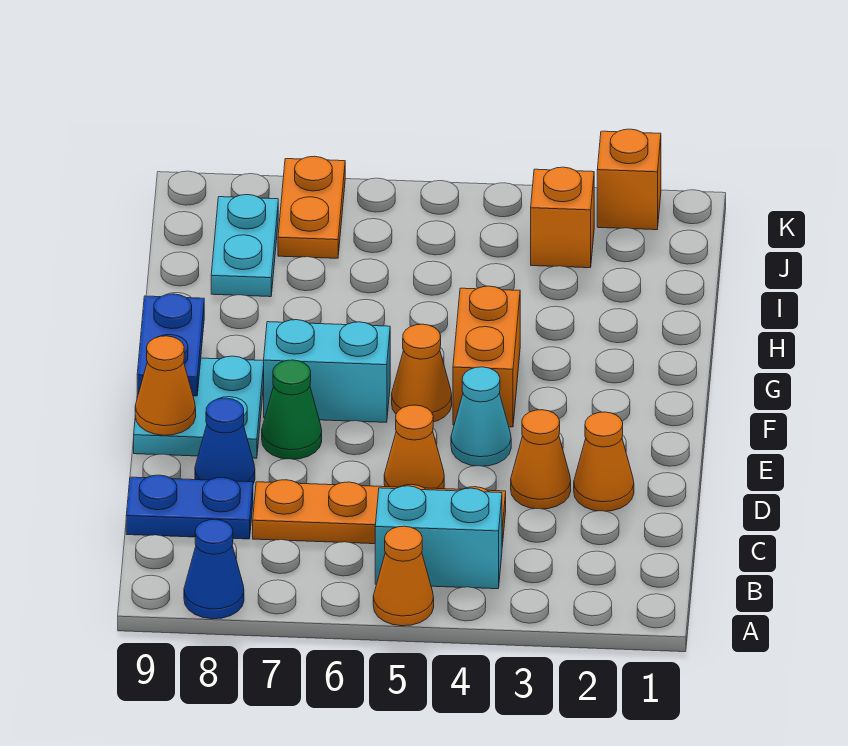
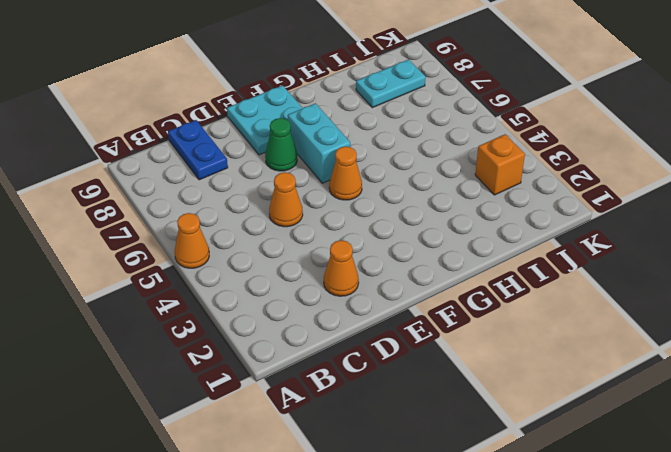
none -> blue 1x1 cone [184,519,244,619]
none -> cyan 1x2 brick [375,486,502,589]
none -> orange 1x4 plate [253,480,506,545]

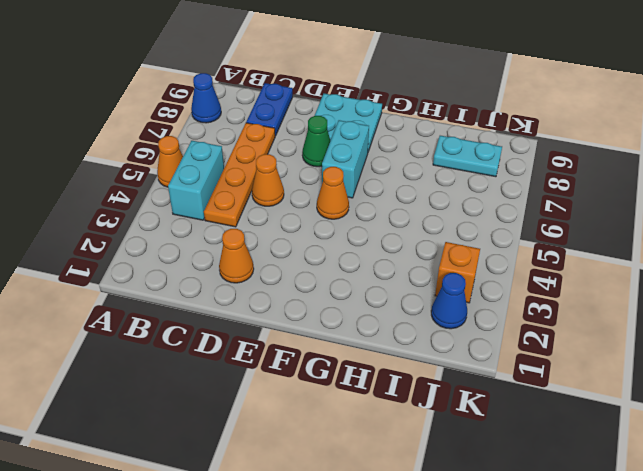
blue 1x1 cone [431,273,467,329] -> blue 1x1 cone moved to [195,398,255,484]
none -> orange 1x1 cone [511,410,571,509]
none -> cyan 1x1 cone [451,367,511,466]
none -> orange 1x2 brick [453,286,520,427]

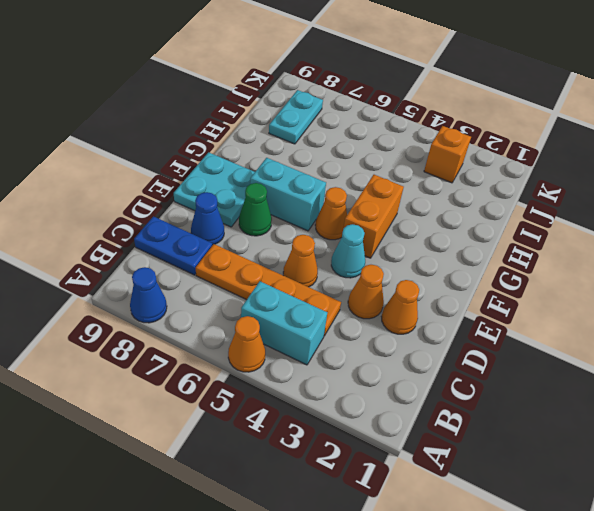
none -> orange 1x2 plate [278,156,345,258]
none -> orange 1x1 brick [597,129,661,230]
none -> orange 1x1 cone [135,336,196,435]

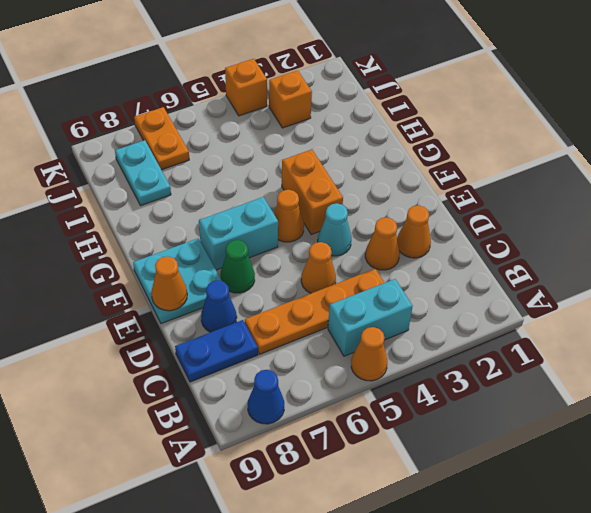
orange 1x1 brick [225,59,267,116] -> orange 1x1 brick moved to [597,129,661,230]
none -> blue 1x2 plate [137,294,204,396]

